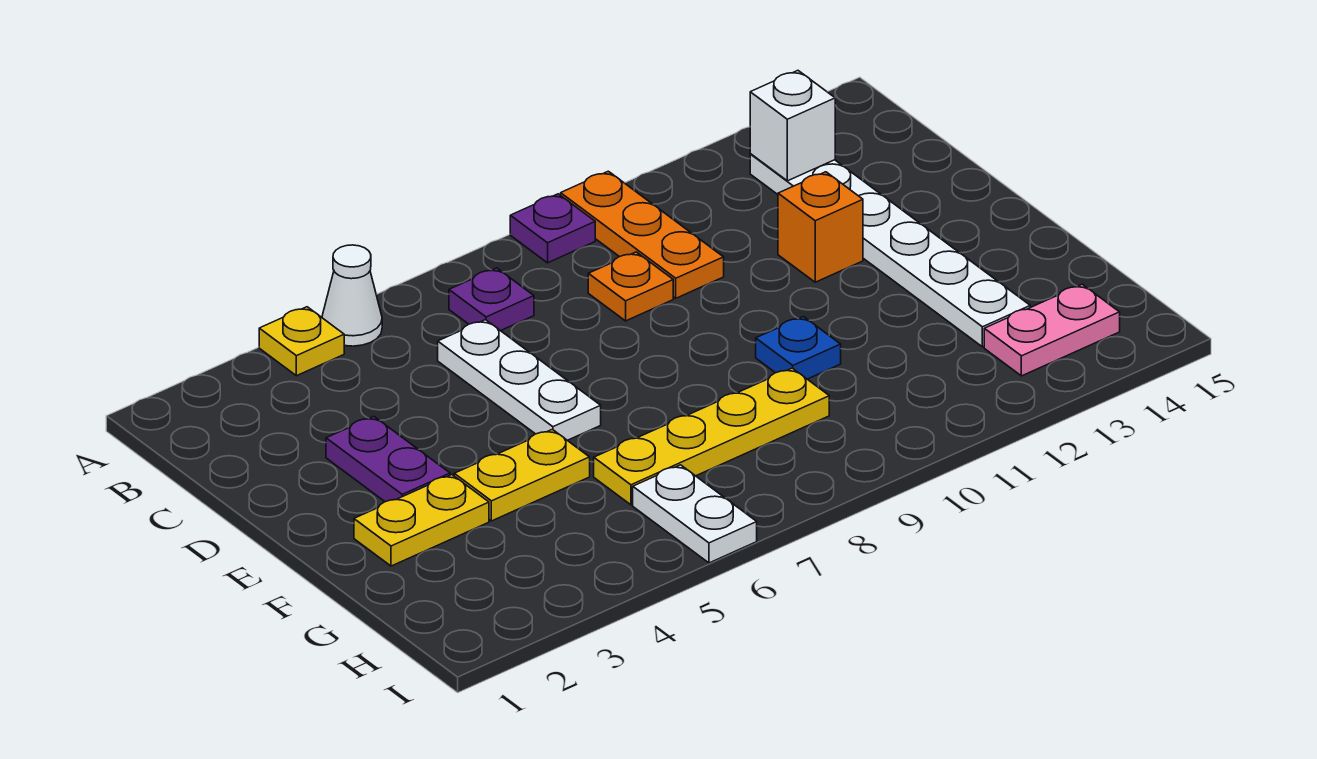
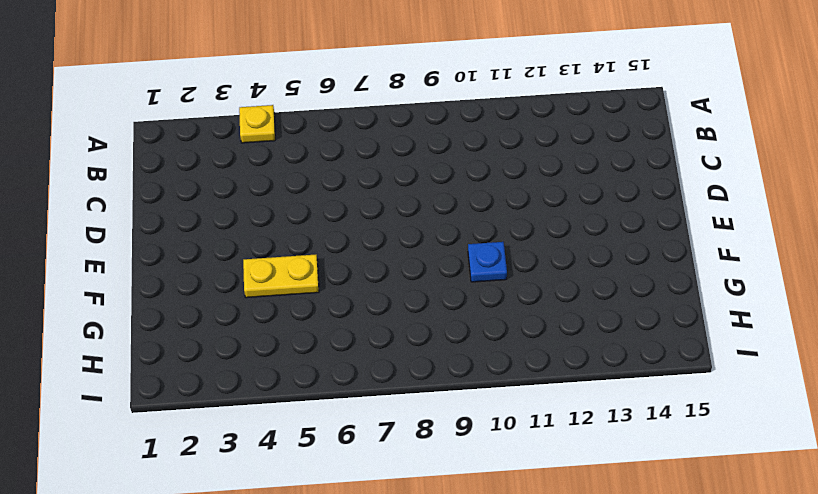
none -> white 1x1 cone [322,245,382,346]
none -> purple 1x1 plate [510,194,595,263]
none -> orange 1x3 plate [561,171,724,298]

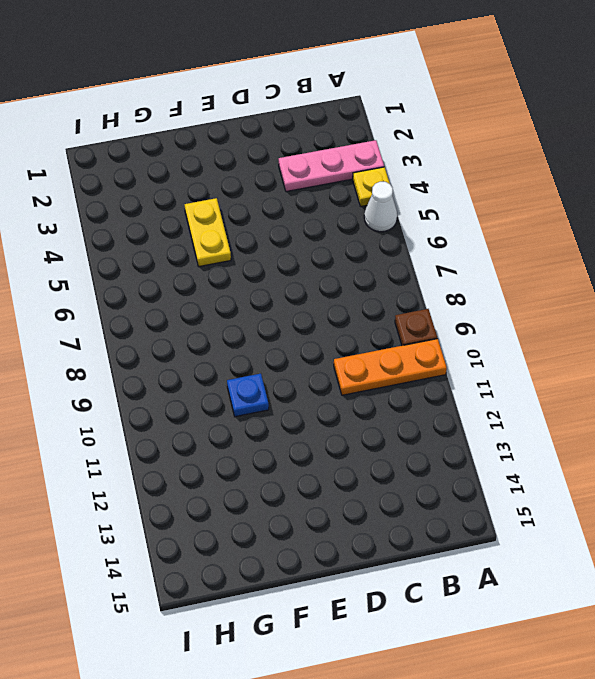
pink 1x3 plate [279,140,384,192] -> none
brown 1x1 plate [395,309,437,346] -> purple 1x1 plate [510,194,595,263]
none -> purple 1x1 plate [449,268,534,331]
none -> white 1x6 plate [750,154,1030,347]
none -> white 1x3 plate [438,320,601,440]

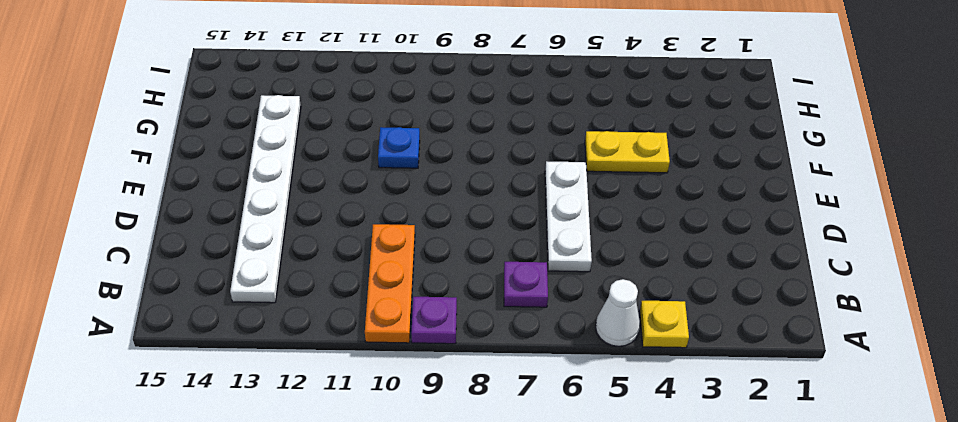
none -> orange 1x1 plate [588,252,673,321]
none -> purple 1x2 plate [326,417,450,502]
none -> orange 1x1 brick [778,172,863,282]

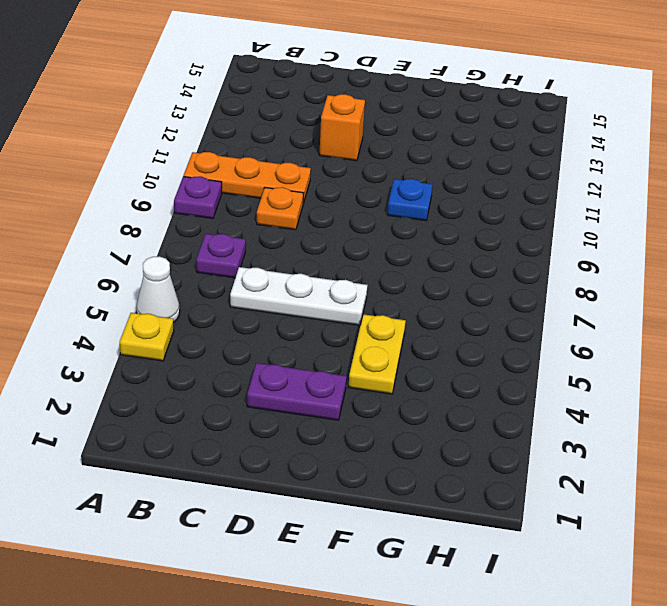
none -> white 1x6 plate [750,154,1030,347]
none -> yellow 1x2 plate [354,475,489,566]
none -> yellow 1x4 plate [594,368,829,505]

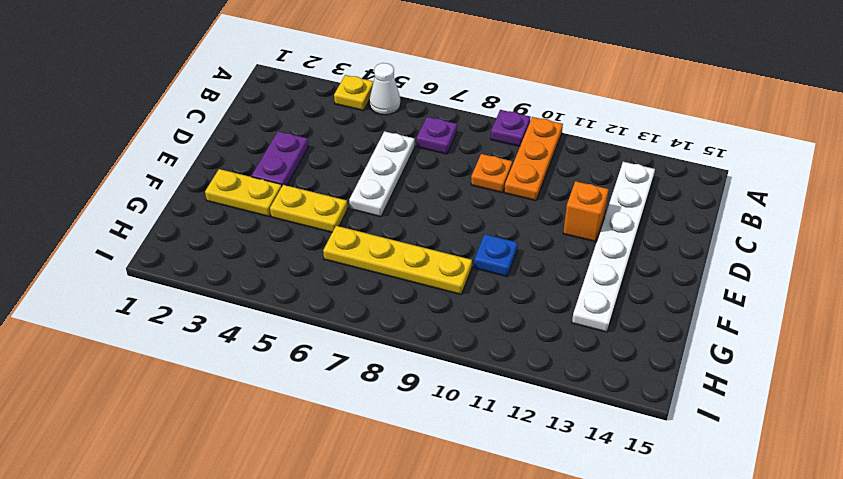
none -> white 1x2 plate [633,465,757,563]
none -> pink 1x2 plate [984,284,1120,376]
none -> white 1x1 brick [750,71,835,181]

